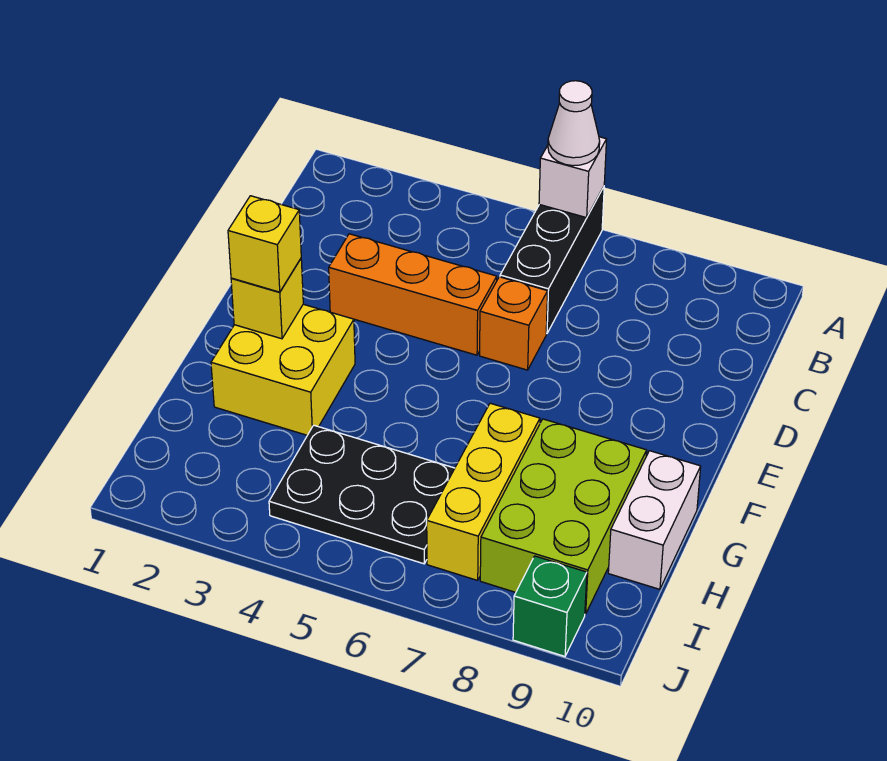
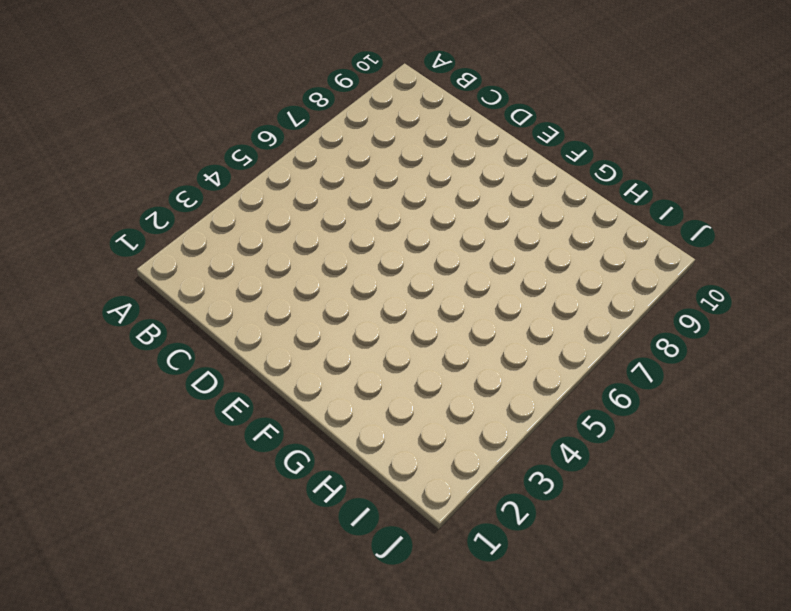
none -> black 1x3 brick [500,187,604,334]
none -> orange 1x3 brick [329,234,497,355]
none -> orange 1x1 brick [480,277,548,370]

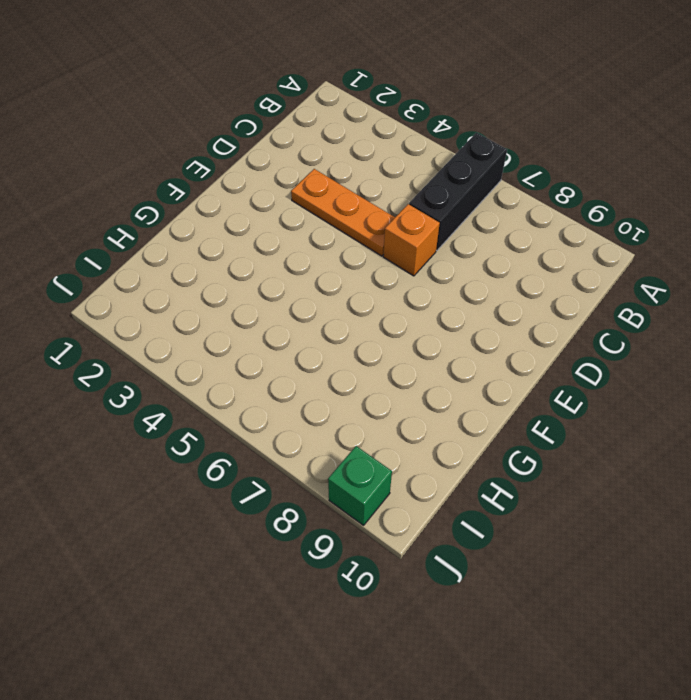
orange 1x3 plate [291,169,395,256] -> orange 1x3 brick [329,234,497,355]
none -> yellow 2x2 brick [211,304,355,435]
none -> yellow 1x3 brick [427,403,540,580]
none -> lime 2x3 brick [480,419,647,614]

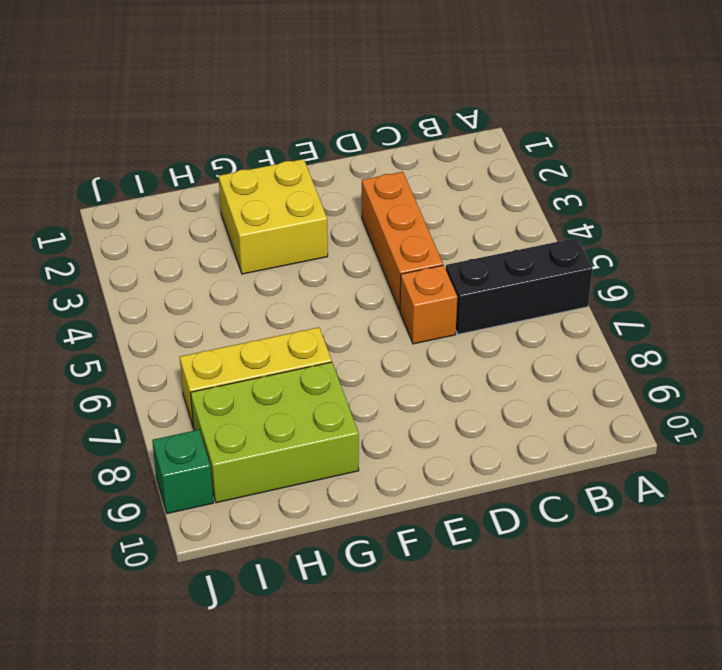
none -> white 1x2 brick [608,451,701,589]
none -> black 2x3 plate [269,425,455,564]
none -> white 1x1 brick [539,137,607,218]

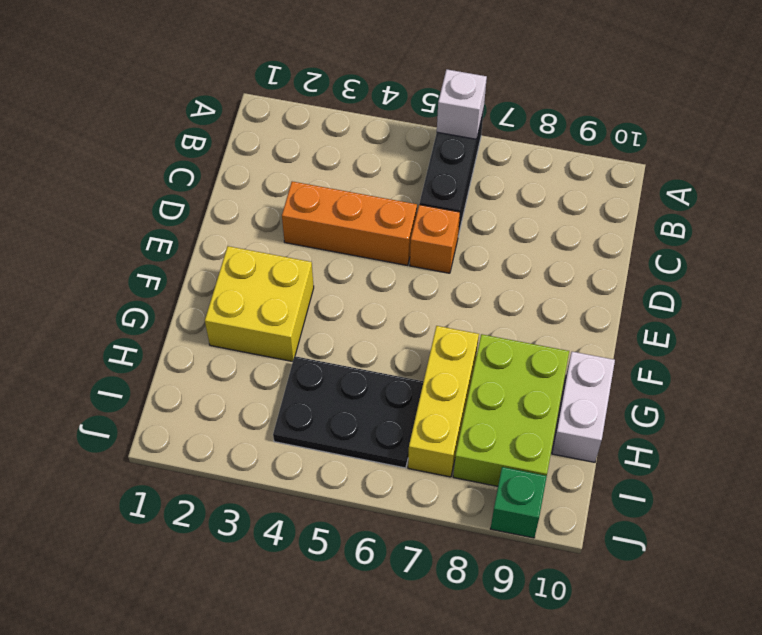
none -> yellow 1x1 brick [231,259,303,339]
none -> white 1x1 cone [548,81,600,166]
none -> yellow 1x1 brick [228,196,301,292]

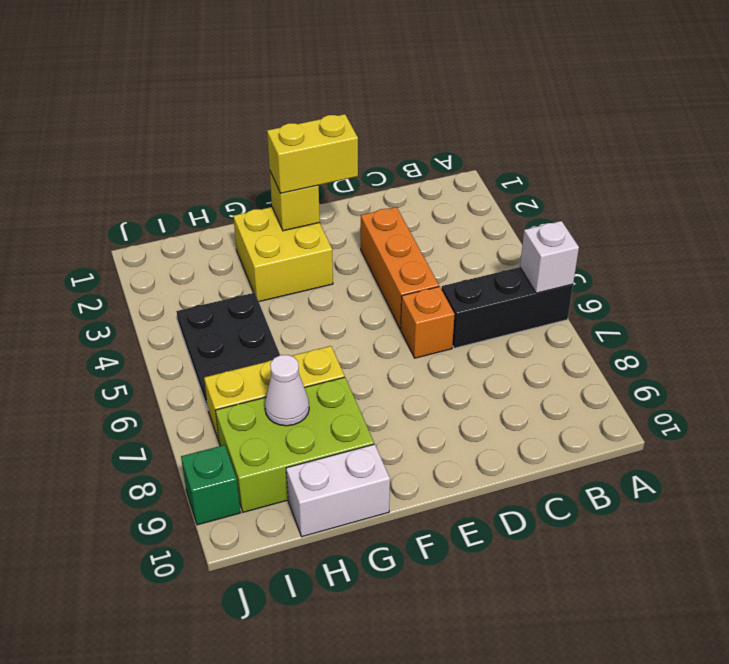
yellow 1x2 brick [267,114,358,193] -> yellow 1x1 brick [228,196,301,292]
white 1x1 cone [265,355,309,426] -> white 1x1 cone moved to [548,81,600,166]

